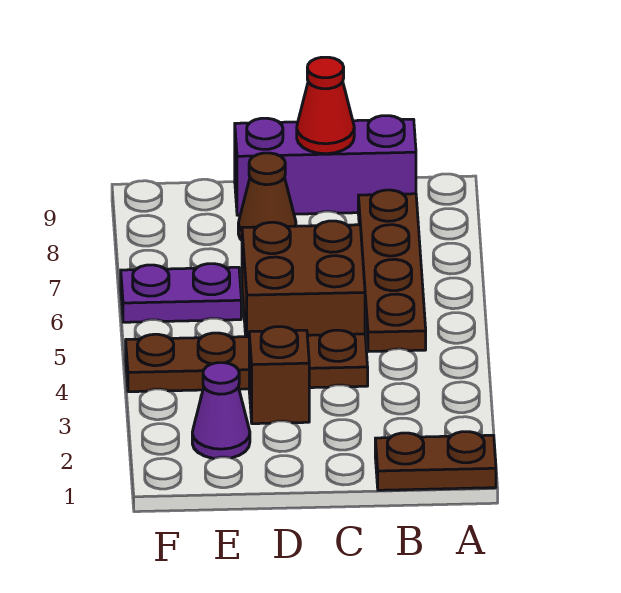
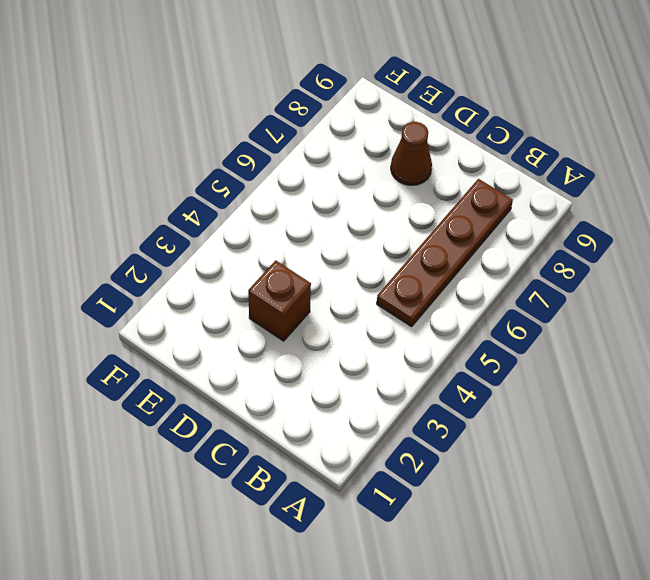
none -> brown 1x2 plate [375,432,496,490]
none -> purple 1x3 brick [235,116,416,215]

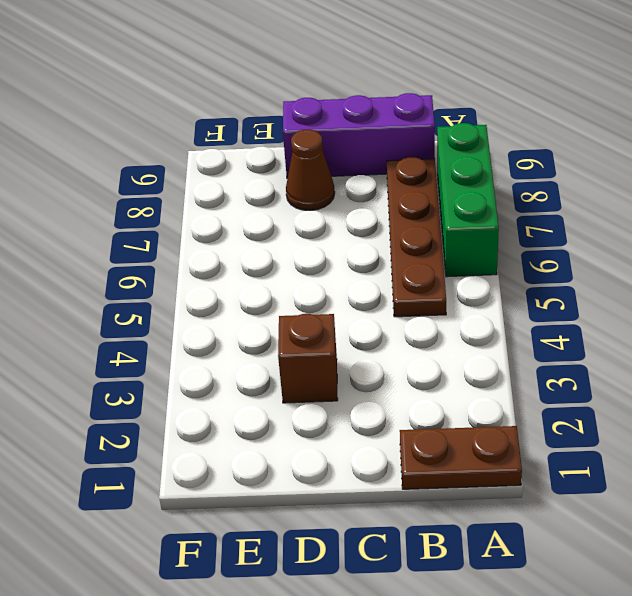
green 1x3 brick [437,123,499,277] -> none
none -> brown 1x4 plate [126,330,368,392]
none -> brown 2x2 brick [242,221,365,337]

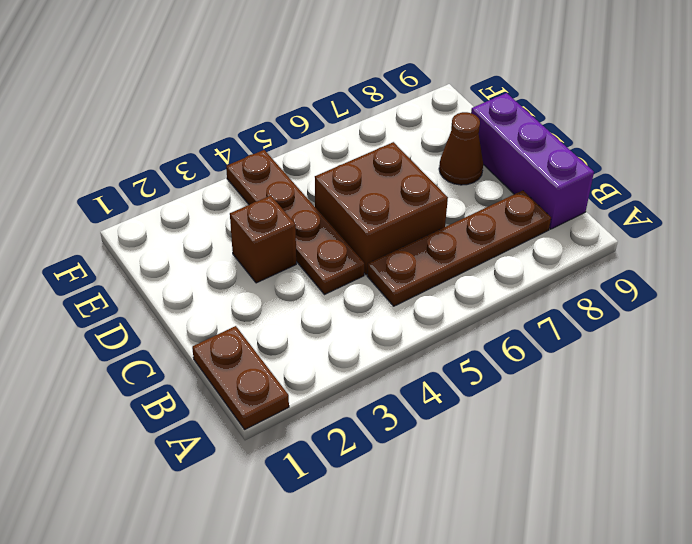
none -> purple 1x1 cone [192,363,250,459]
none -> purple 1x2 plate [121,264,241,322]

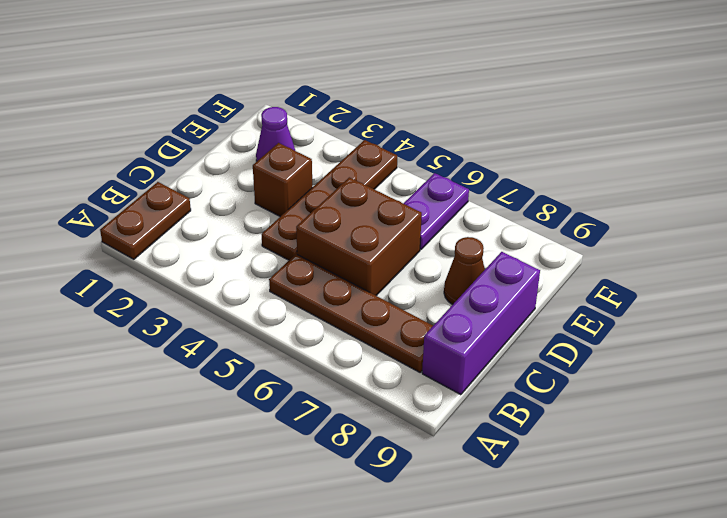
none -> red 1x1 cone [297,57,354,154]

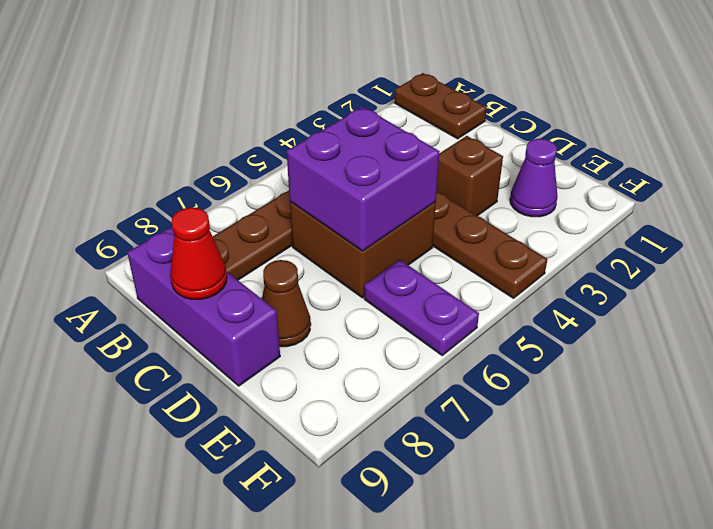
purple 2x2 brick [287,107,440,251] -> none

